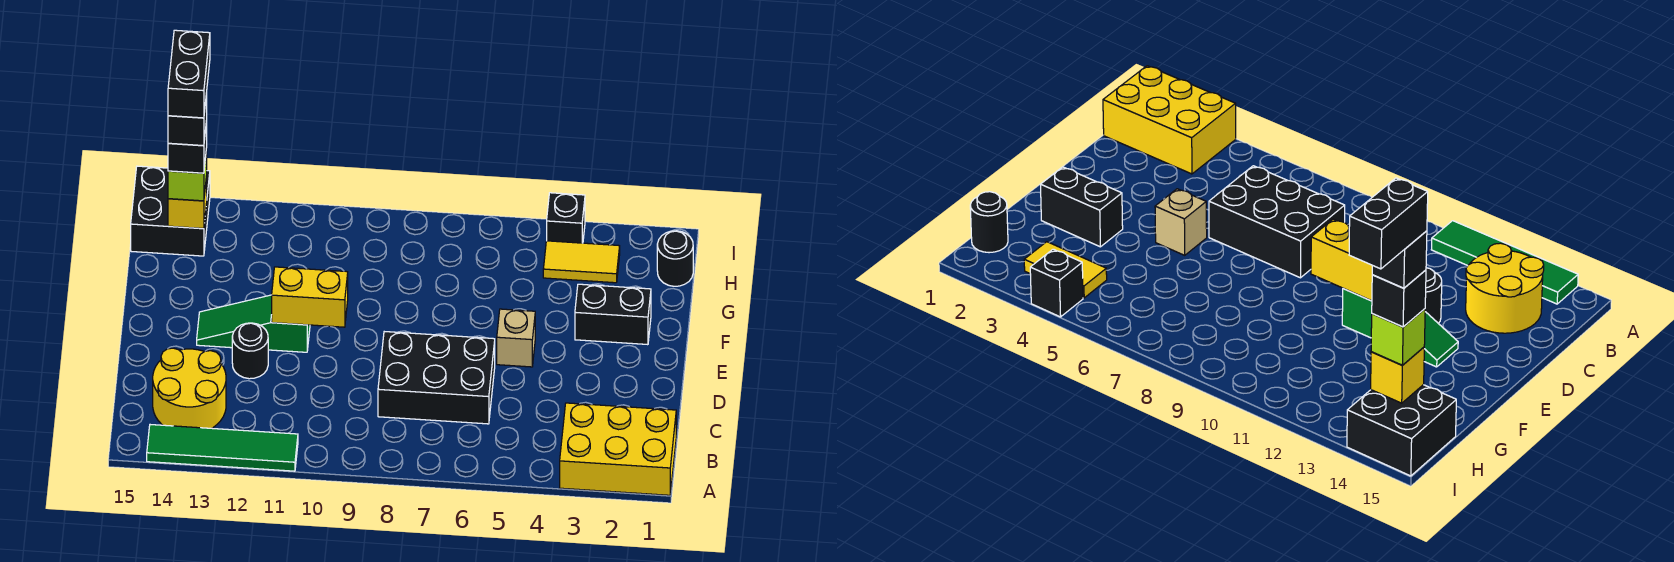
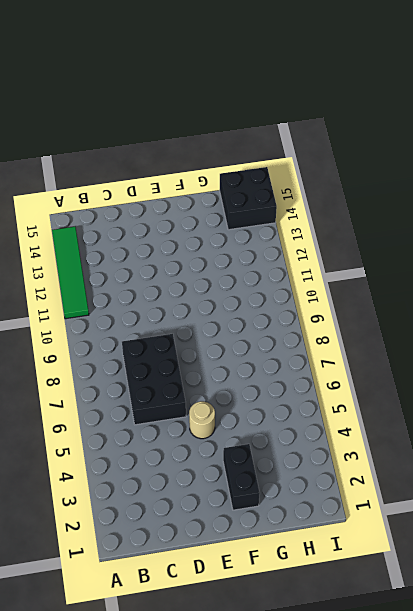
tan 1x1 round brick [189,401,215,439] -> tan 1x1 brick [497,309,535,367]
none -> yellow 2x3 brick [560,403,676,495]
none -> yellow 2x2 round brick [153,348,226,428]
none -> black 1x1 round brick [232,323,268,379]

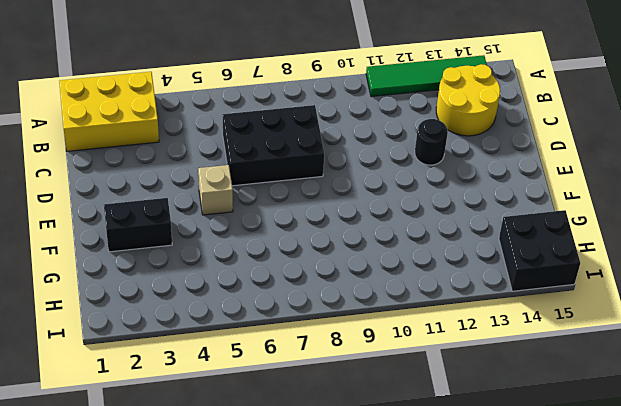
none -> green 1x3 slope [197,295,310,352]
none -> black 1x1 round brick [657,231,693,286]
none -> yellow 1x2 tile [543,241,620,283]

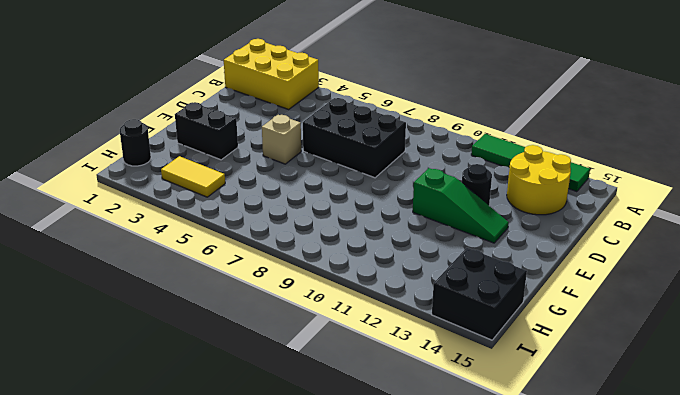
none -> black 1x1 brick [547,193,585,243]
none -> yellow 1x2 brick [272,267,348,327]
none -> yellow 1x1 brick [168,176,207,229]

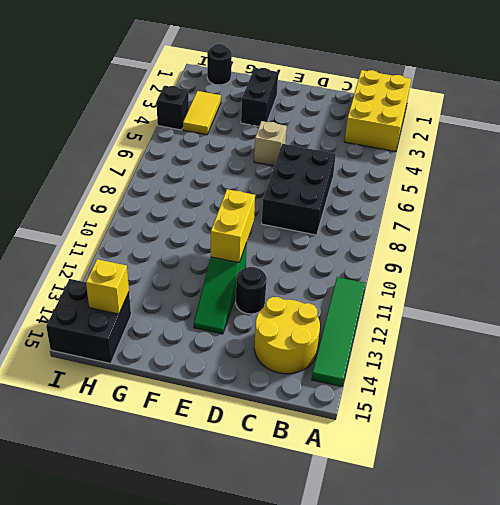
none -> lime 1x1 brick [168,148,207,201]
none -> black 1x1 brick [168,121,207,173]
none -> black 1x1 brick [168,93,207,146]

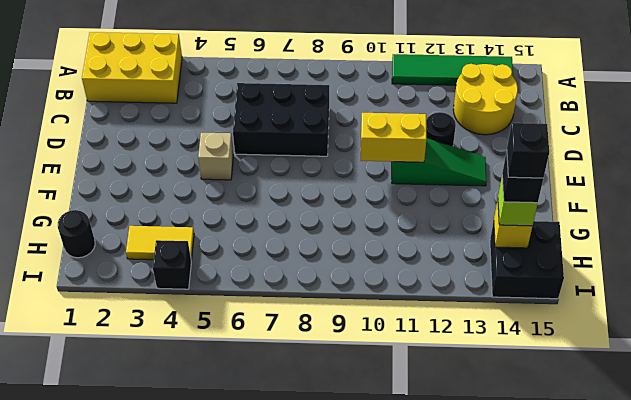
none -> black 1x2 brick [575,284,651,345]
none -> black 1x2 brick [168,30,210,118]

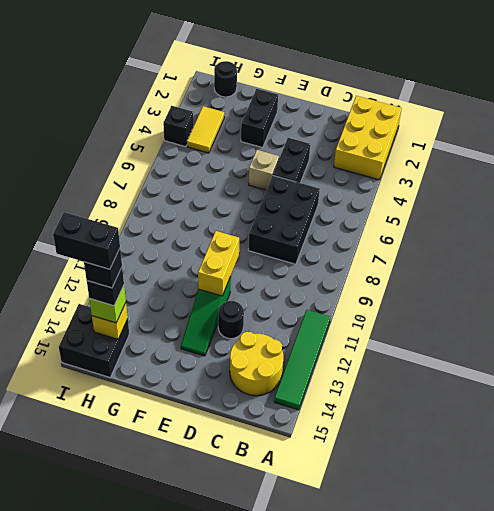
black 1x2 brick [273,138,310,183] -> none

